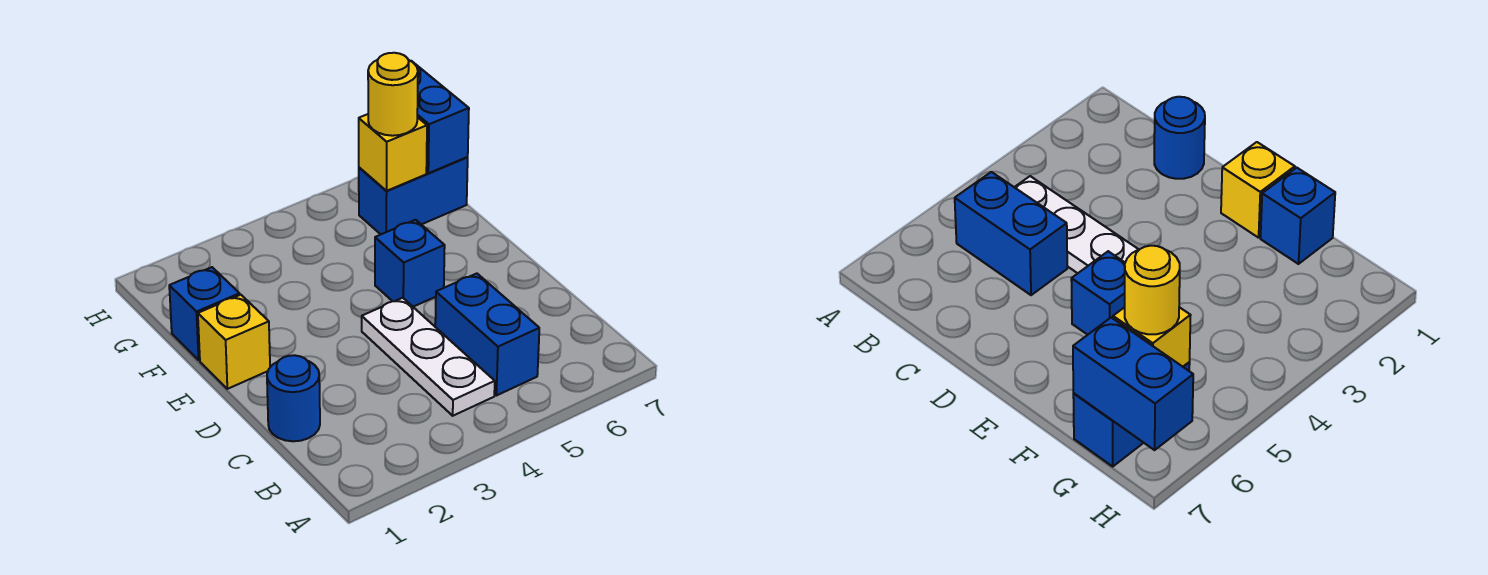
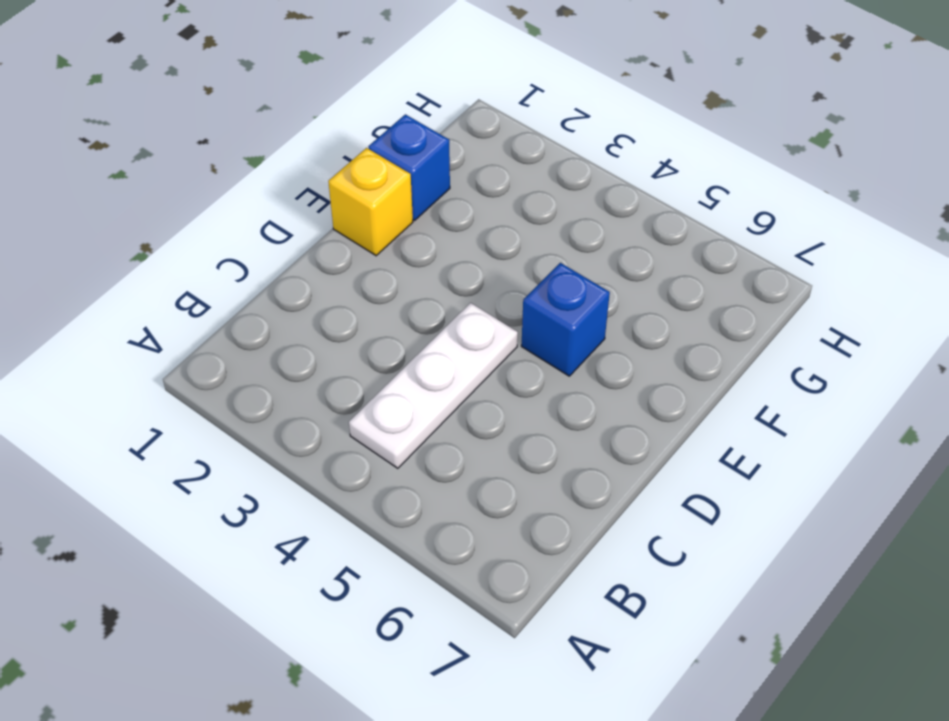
none -> blue 1x2 brick [435,274,539,396]
none -> blue 1x1 round brick [267,355,320,441]

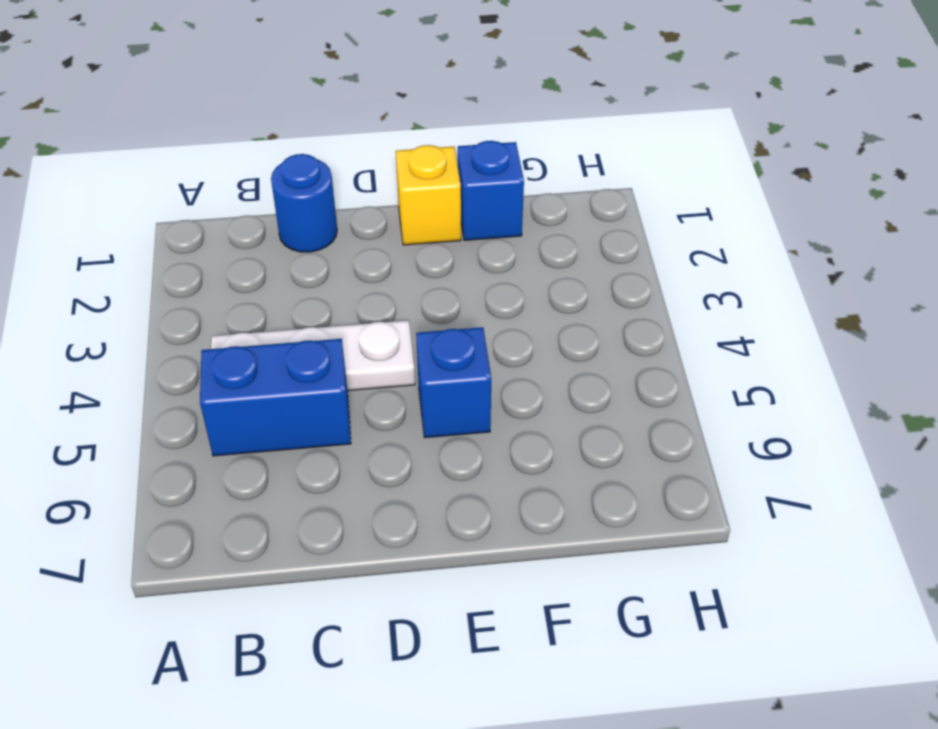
none -> blue 1x2 brick [359,157,468,234]
none -> yellow 1x1 brick [359,114,427,191]

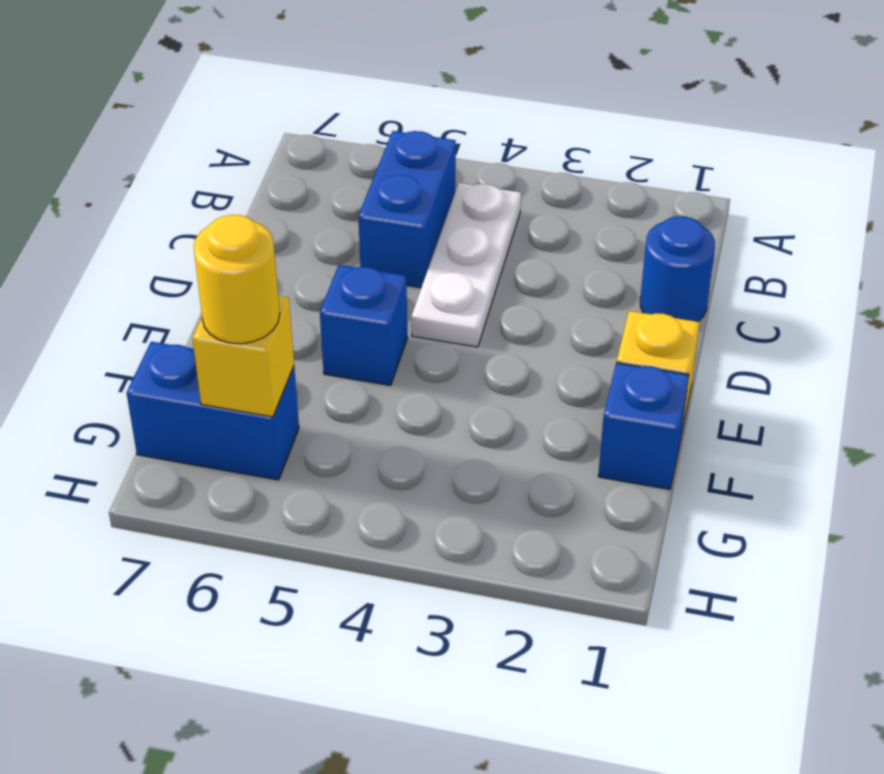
none -> blue 1x2 brick [411,61,469,173]

